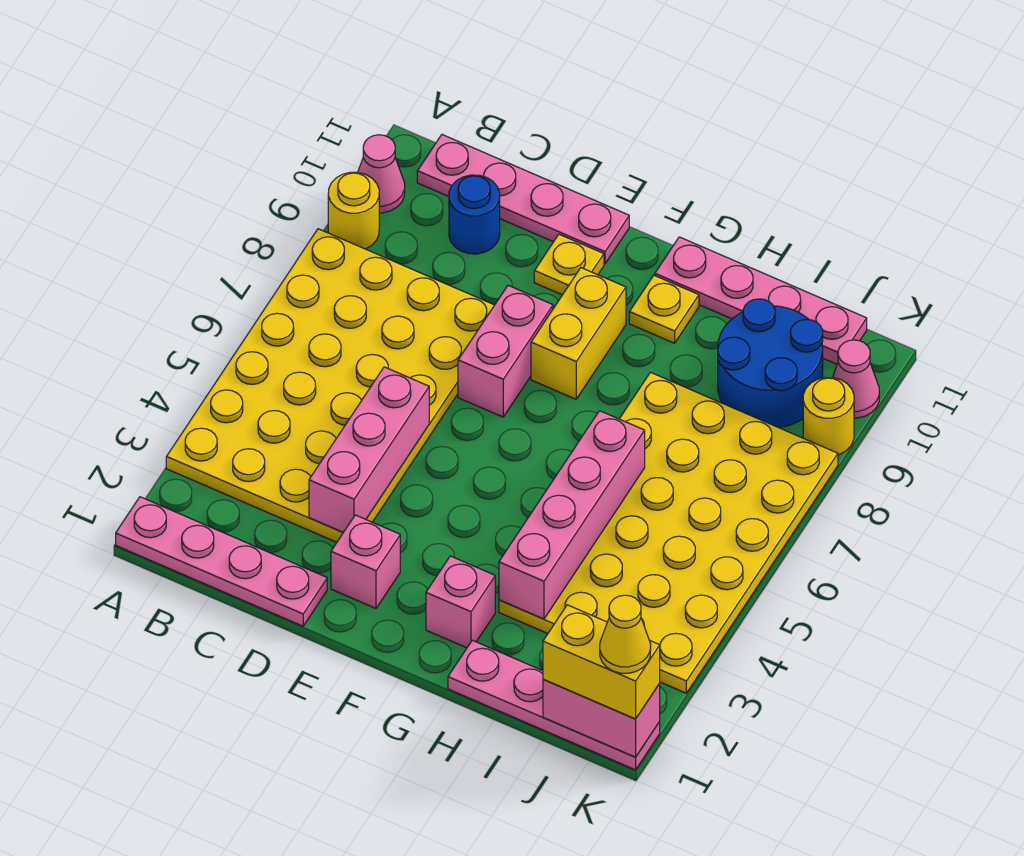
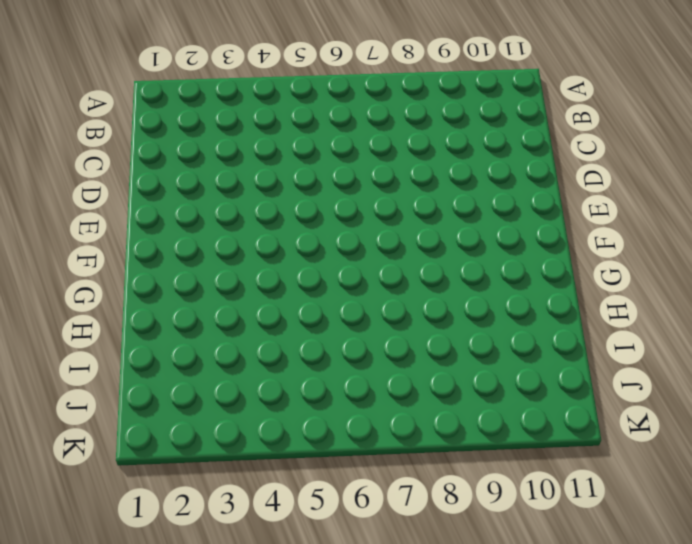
none -> pink 1x4 plate [116,497,327,626]
none -> yellow 4x6 plate [166,229,494,542]
none -> yellow 1x1 round brick [328,172,379,249]

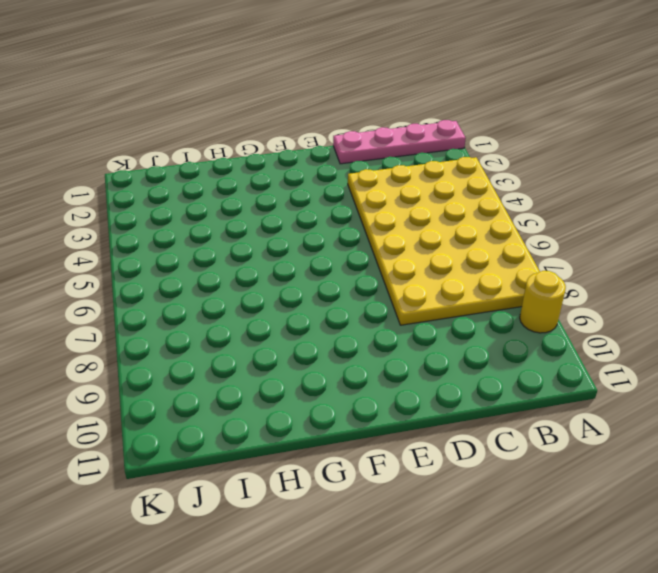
none -> pink 1x1 cone [358,135,405,213]
none -> pink 1x4 plate [417,135,629,264]
none -> blue 1x1 round brick [449,175,500,254]

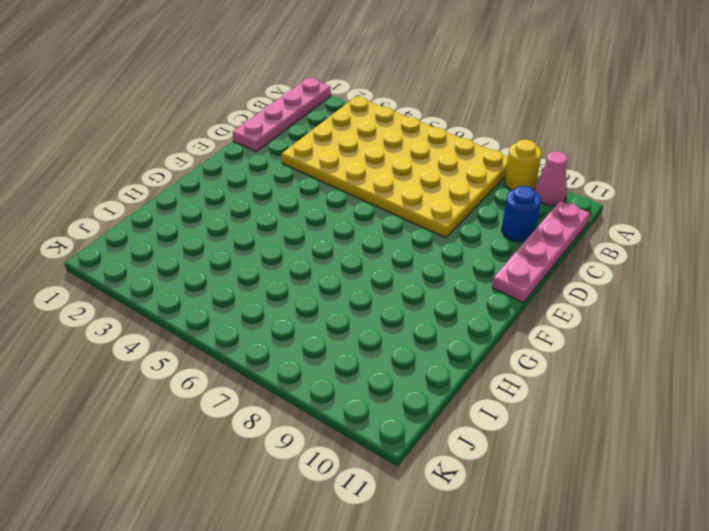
none -> pink 1x1 brick [331,515,400,608]
none -> pink 1x2 brick [458,285,553,417]
none -> yellow 1x1 plate [534,234,604,295]

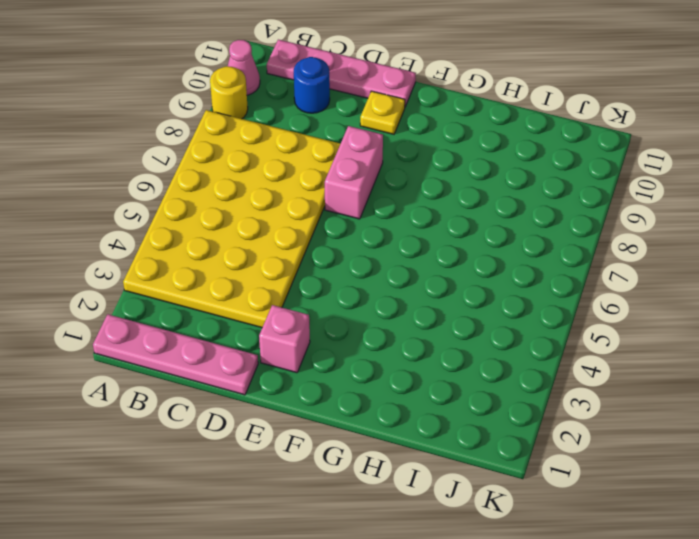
none -> yellow 1x2 brick [531,268,626,399]
none -> pink 1x1 brick [426,556,495,648]
none -> yellow 1x1 plate [629,276,699,343]

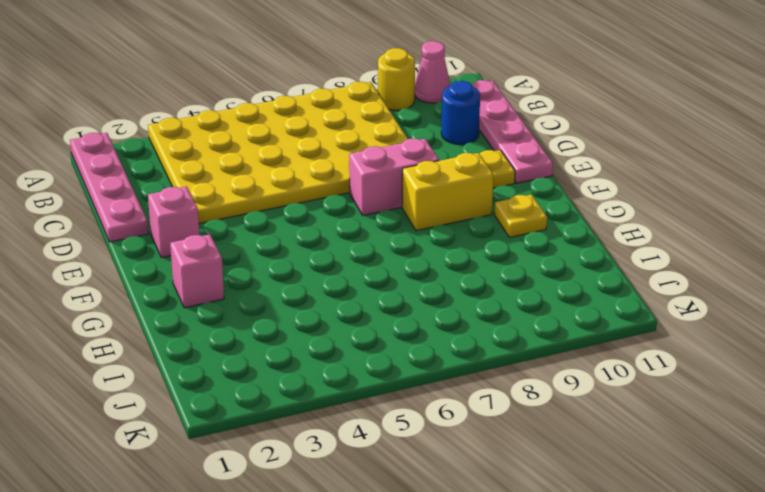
none -> pink 1x4 plate [655,237,867,364]
none -> pink 1x4 plate [448,640,660,770]
none -> yellow 4x6 plate [499,372,838,693]

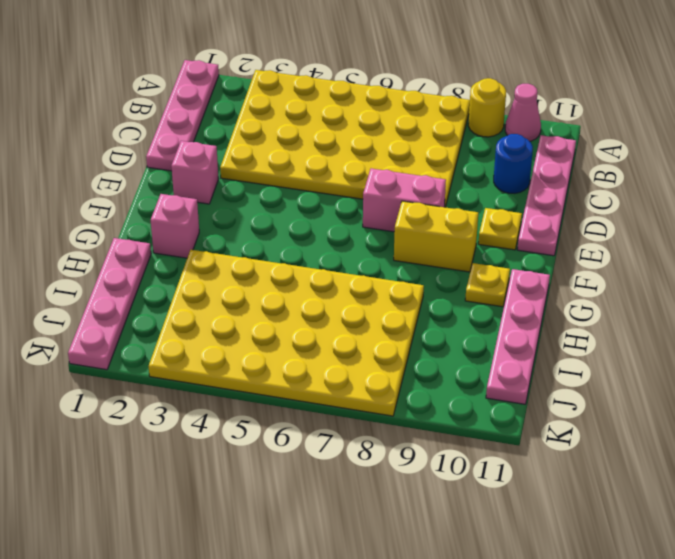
none -> blue 2x2 round brick [718,299,823,428]
none -> yellow 1x1 round brick [803,378,854,455]
none -> pink 1x1 cone [833,340,879,418]

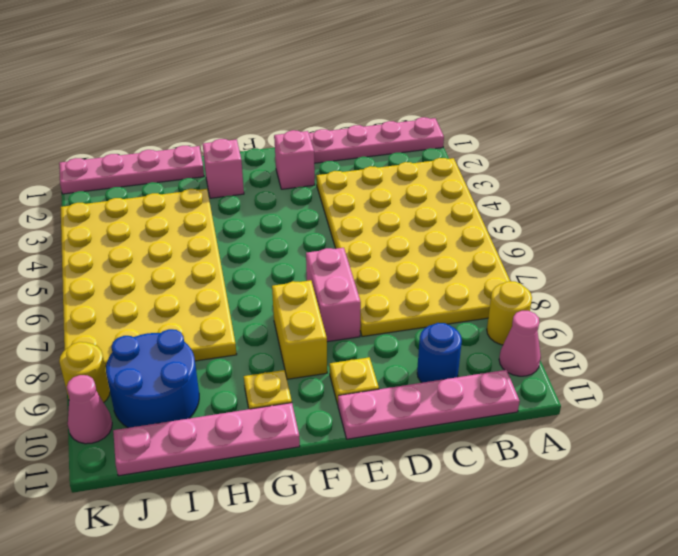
none -> pink 1x3 brick [309,367,429,532]
none -> pink 1x4 brick [499,411,645,619]
none -> pink 1x2 brick [543,679,660,757]

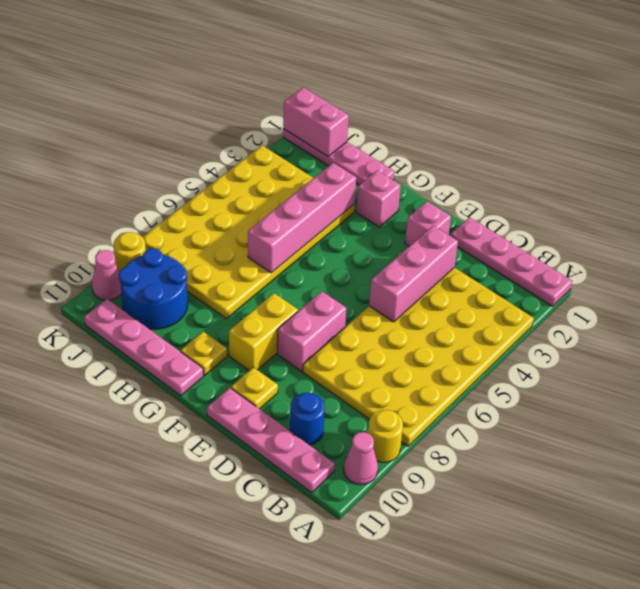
none -> yellow 1x2 brick [543,605,660,719]
none -> yellow 1x1 cone [600,595,651,673]

